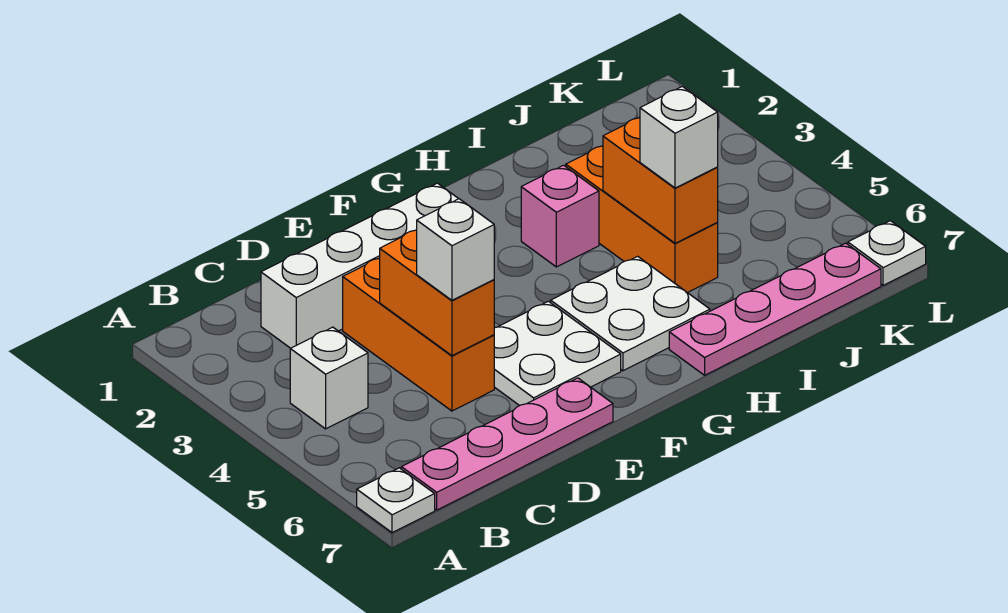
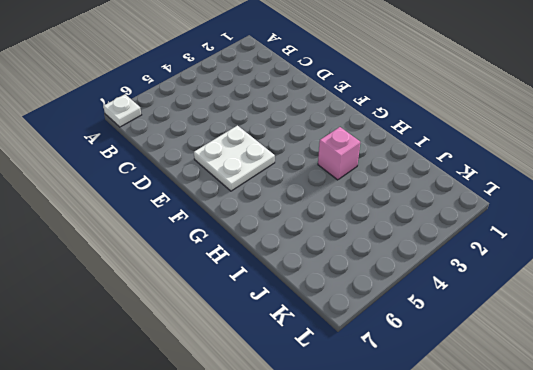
none -> white 1x1 brick [290,327,368,429]
none -> pink 1x4 plate [401,378,613,510]
none -> white 1x4 brick [261,183,458,348]

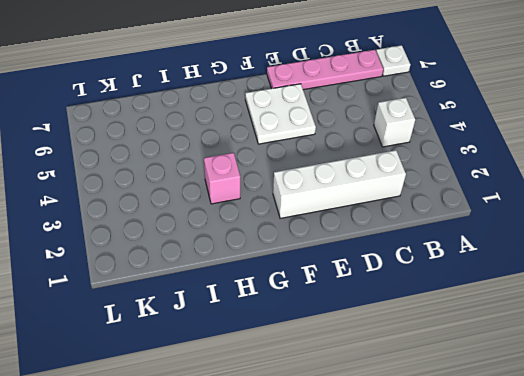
none -> orange 1x3 brick [343,258,494,411]
none -> white 2x2 plate [551,256,710,371]
none -> pink 1x4 plate [669,243,881,375]

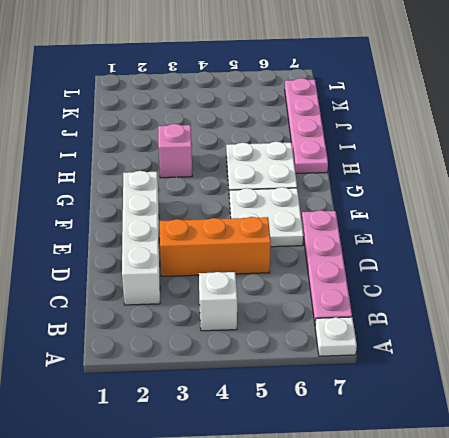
none -> orange 1x3 brick [566,146,718,293]
none -> white 1x1 plate [848,221,926,285]
none -> orange 1x2 brick [380,230,494,356]

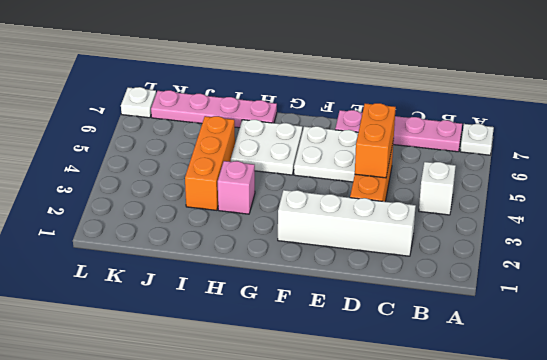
none -> orange 1x2 brick [603,117,718,243]
none -> white 1x1 brick [417,199,494,300]
none -> white 1x1 brick [640,86,718,188]

